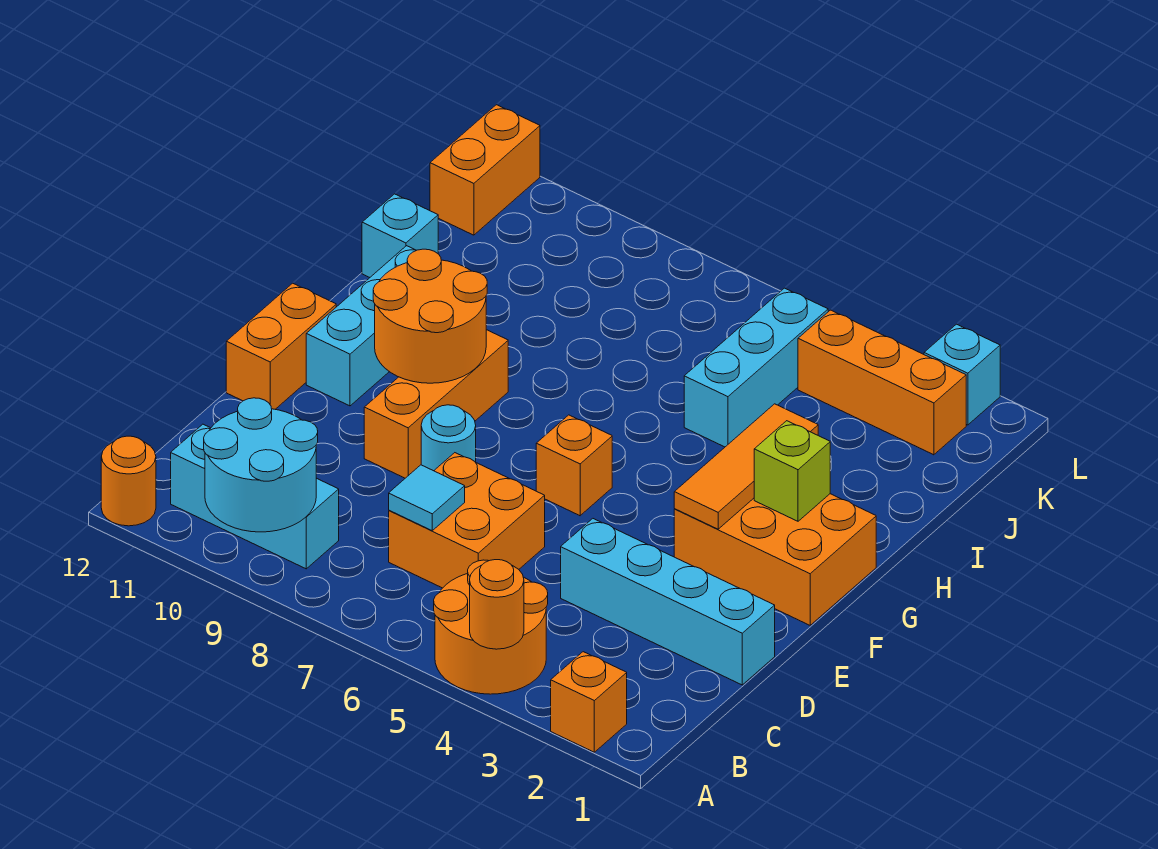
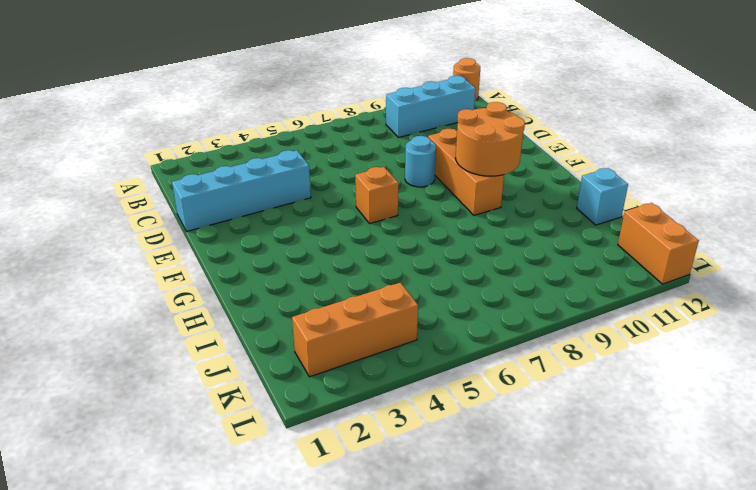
none -> orange 1x1 brick [551,652,627,752]
none -> orange 2x2 round brick [434,560,548,694]
none -> orange 2x2 brick [389,453,545,588]

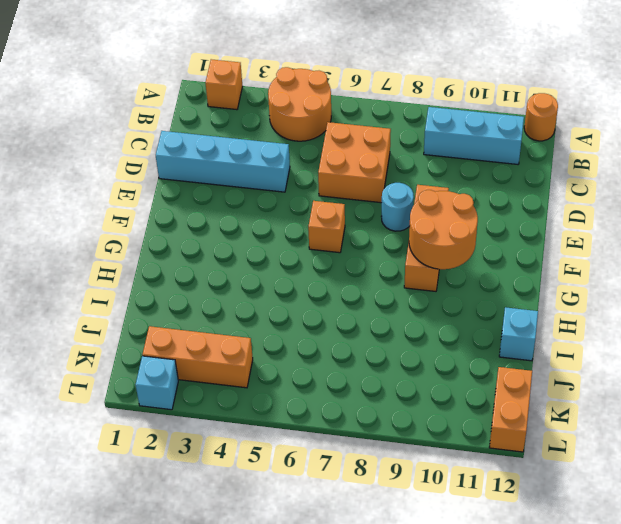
none -> orange 1x2 brick [226,283,336,409]
none -> orange 2x3 brick [674,494,876,625]
none -> cyan 1x3 brick [306,246,416,406]

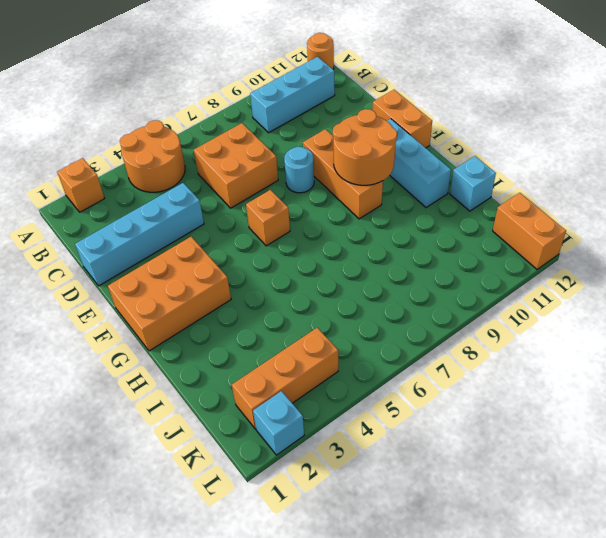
none -> cyan 1x3 brick [684,288,828,447]
none -> orange 1x1 round brick [470,560,524,649]
none -> cyan 2x2 round brick [204,398,318,532]

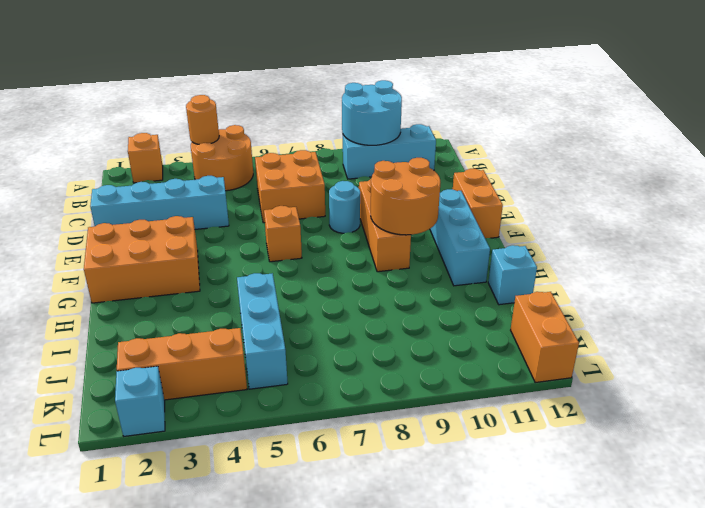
none -> orange 1x1 round brick [101,436,156,526]
none -> cyan 1x1 tile [389,465,465,530]
none -> orange 1x3 tile [674,404,818,529]

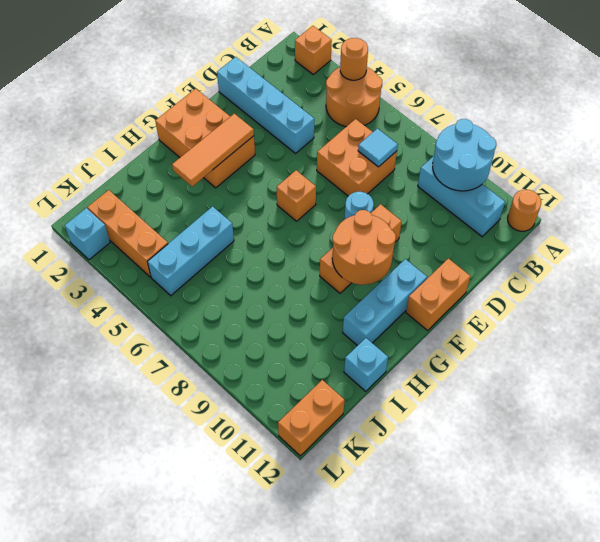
none -> lime 1x1 brick [754,421,830,521]

